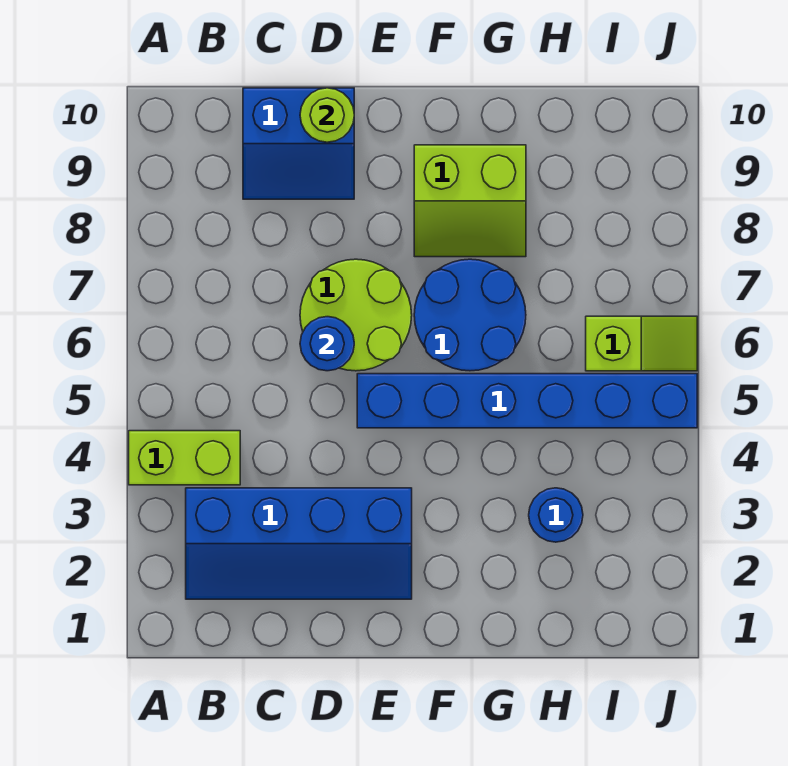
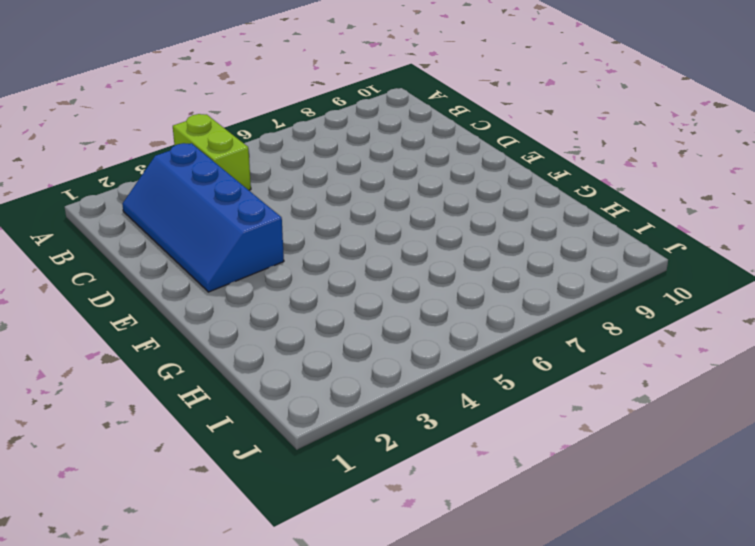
none -> blue 2x2 slope [243,88,354,199]
none -> lime 2x2 round brick [300,259,412,371]

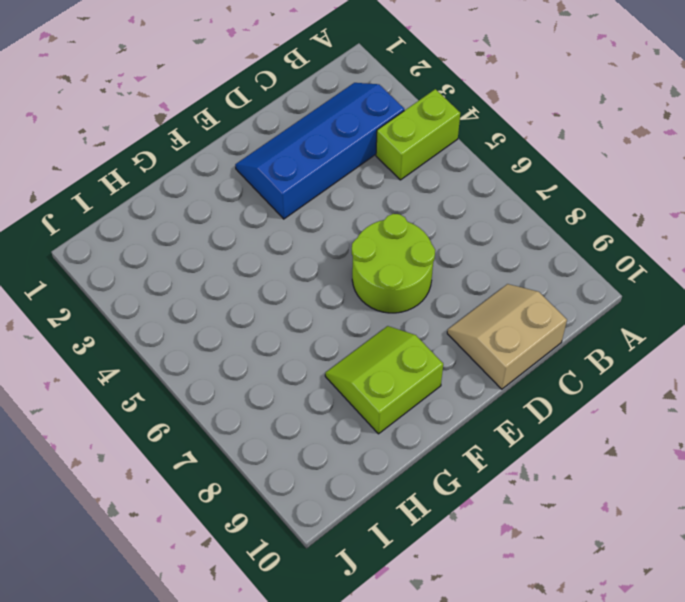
tan 2x2 slope [447,284,567,389] -> blue 2x2 slope [243,88,354,199]
none -> blue 1x6 brick [357,374,697,428]
none -> blue 2x2 round brick [414,259,526,371]

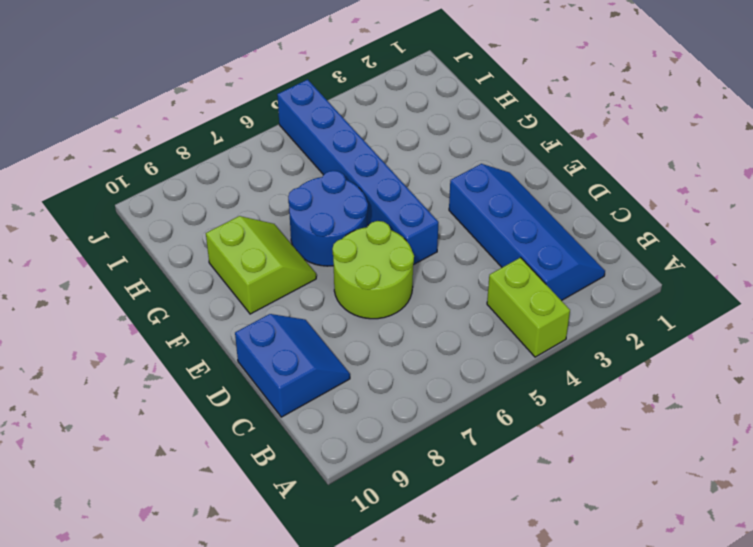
none -> blue 1x1 round brick [529,488,583,542]
none -> lime 1x2 slope [586,316,697,371]

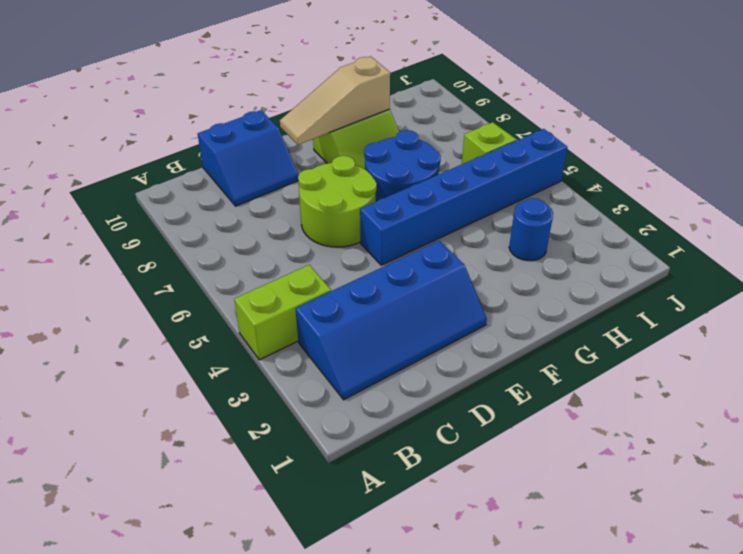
tan 1x3 slope [280,56,390,145] -> none
none -> blue 1x1 round brick [300,317,354,371]
none -> lime 1x1 round brick [300,88,354,142]

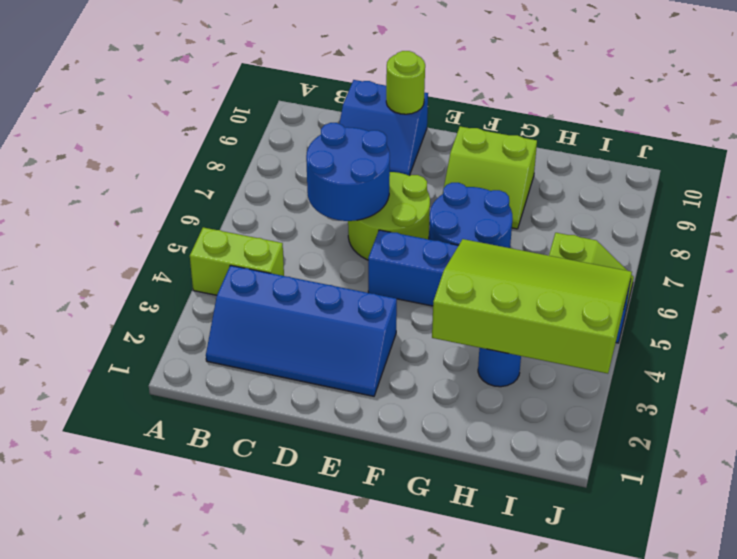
blue 2x2 round brick [306,123,390,221] -> blue 1x1 round brick [300,317,354,371]
lime 3x4 slope [432,239,632,374] -> none

